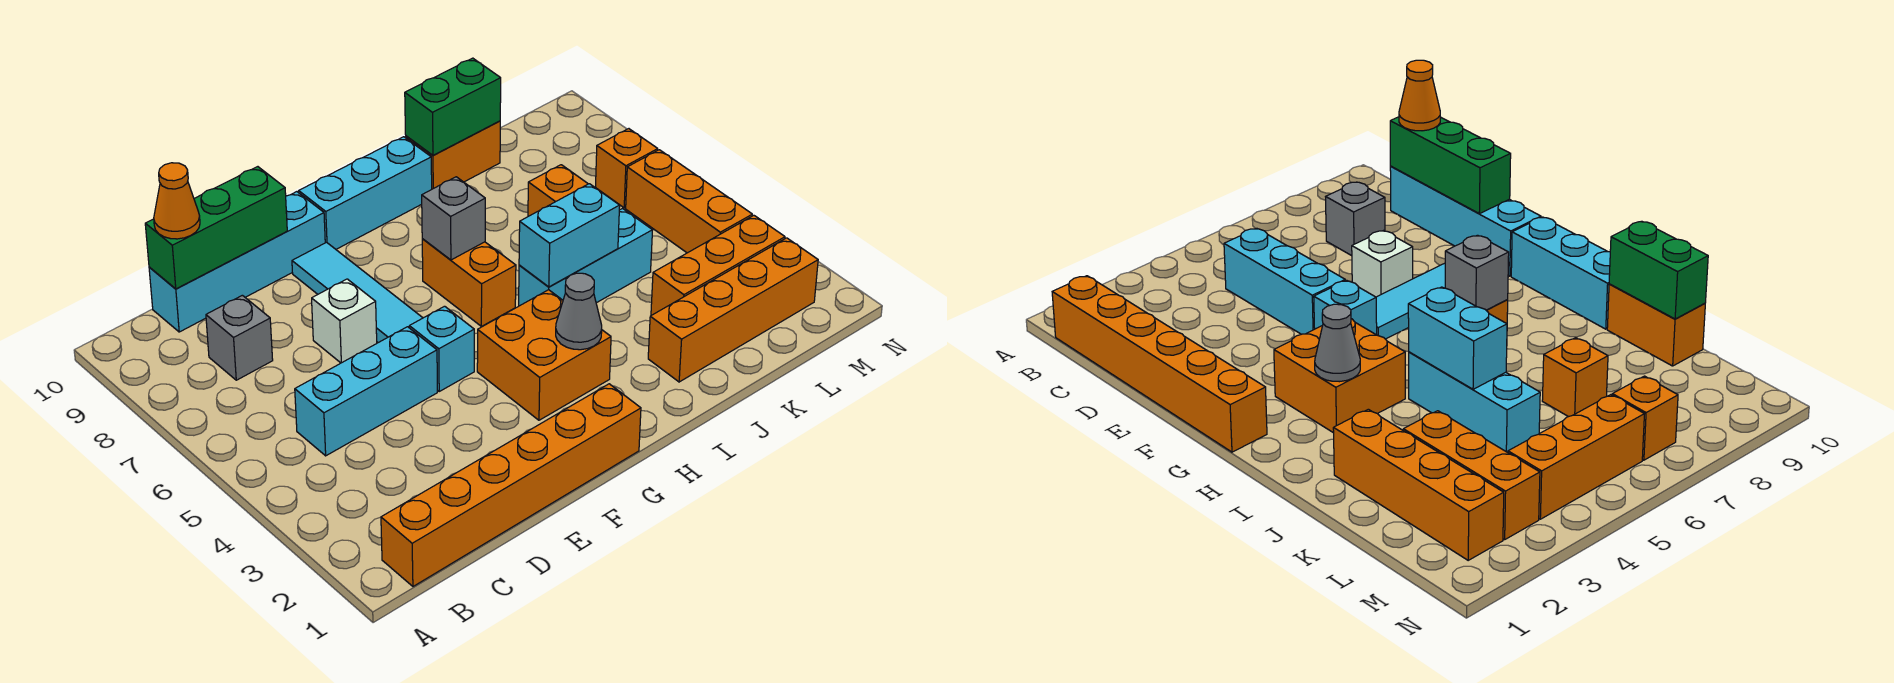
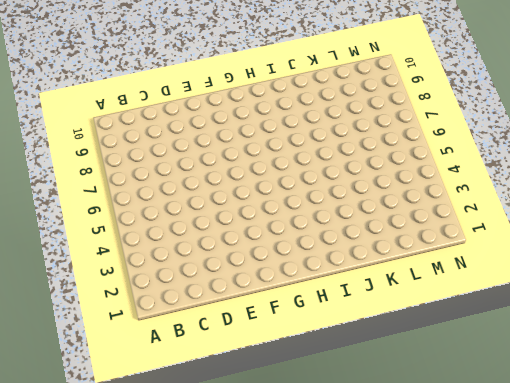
none -> orange 1x6 brick [381,384,641,586]
none -> cyan 1x3 brick [295,327,437,456]
none -> grey 1x1 brick [206,295,273,380]

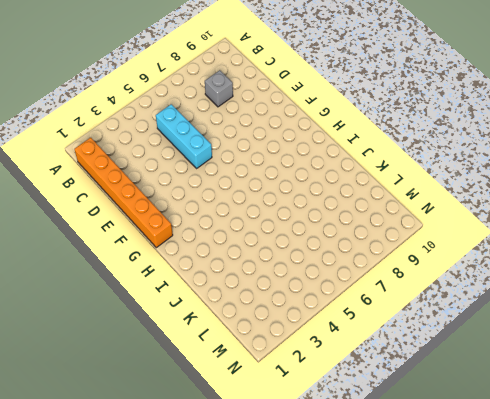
none -> cyan 1x4 brick [149,192,325,332]
none -> white 1x1 brick [312,279,377,363]
none -> cyan 1x1 brick [409,306,474,391]

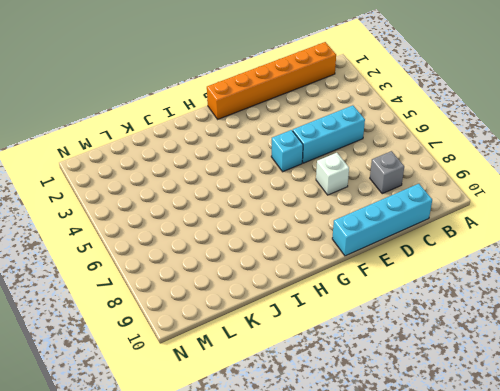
none -> cyan 1x4 tile [292,242,423,343]
none -> orange 2x2 brick [477,290,611,420]
none -> cyan 1x3 brick [299,137,432,249]

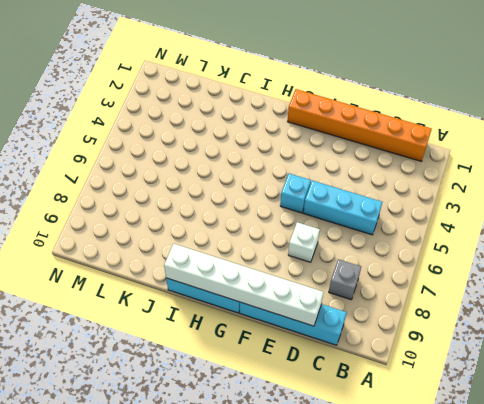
white 1x6 brick [164,244,324,326] -> green 1x3 brick [145,167,287,289]
none -> cyan 1x4 tile [292,242,423,343]
none -> orange 2x2 brick [477,290,611,420]
none -> orange 1x2 brick [422,239,516,326]

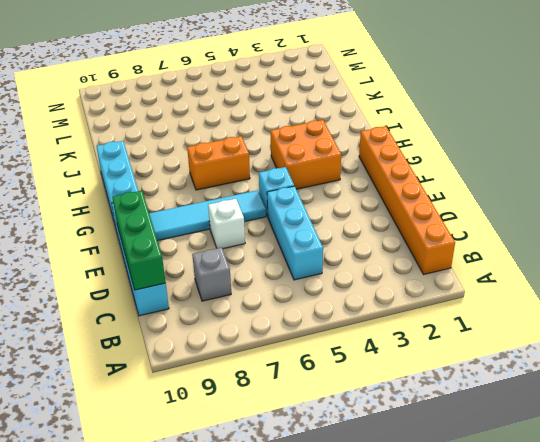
none -> cyan 1x3 brick [519,209,653,306]
none -> orange 1x4 brick [648,238,818,382]
none -> orange 1x2 brick [406,121,500,189]

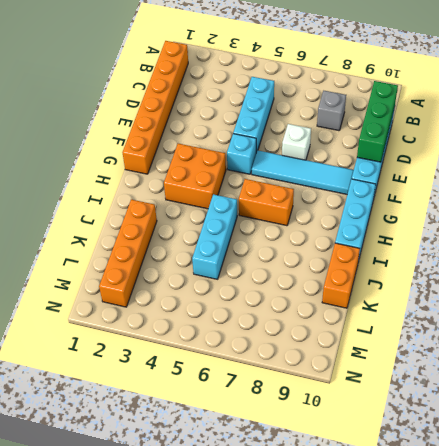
none -> orange 1x3 brick [651,215,785,315]
none -> orange 1x1 brick [528,165,588,216]
none -> orange 1x3 brick [626,150,752,253]

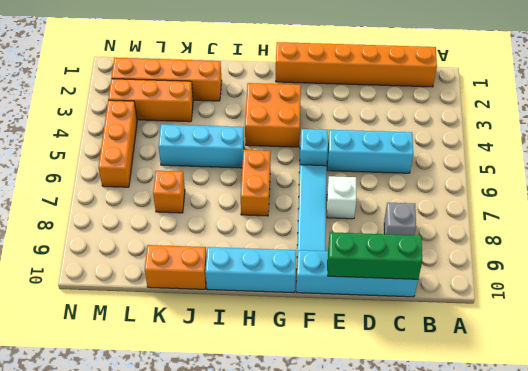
none -> orange 1x1 brick [595,129,658,208]
none -> grey 1x1 cone [556,273,602,350]
none -> grey 1x1 brick [422,177,485,260]

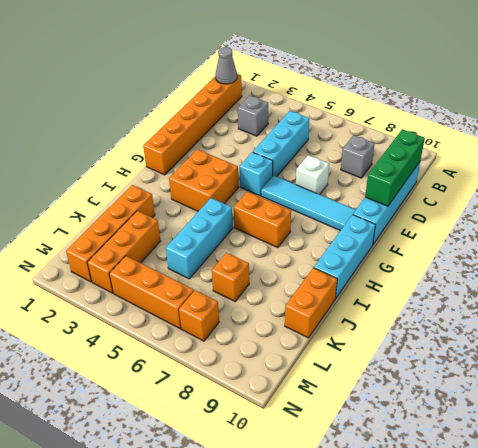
grey 1x1 cone [215,47,237,84] -> grey 1x1 cone moved to [556,273,602,350]
grey 1x1 brick [238,95,268,136] -> grey 1x1 brick moved to [422,177,485,260]
none -> cyan 1x2 brick [519,184,620,287]
none -> green 1x2 brick [405,58,501,155]
none -> orange 1x1 cone [154,163,200,239]

